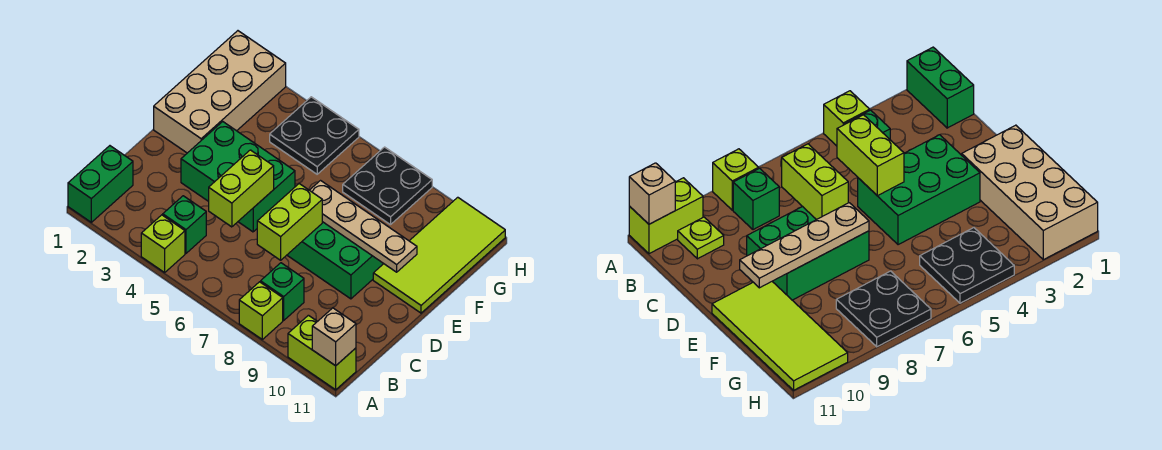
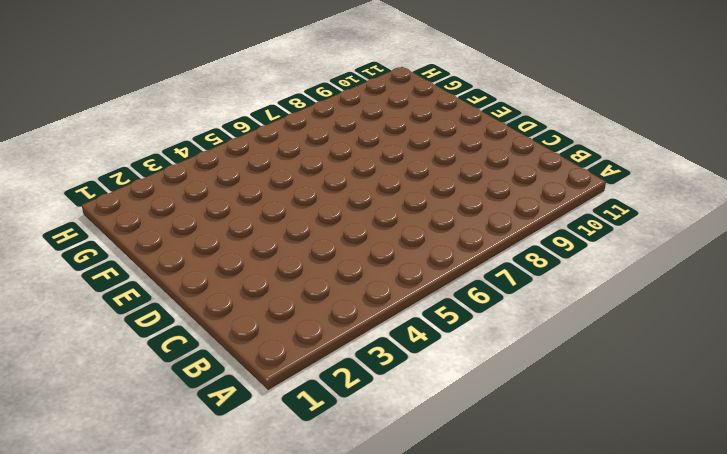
none -> green 1x2 brick [68,146,133,222]
none -> lime 1x1 brick [141,215,185,272]
none -> lime 1x1 brick [239,282,283,339]

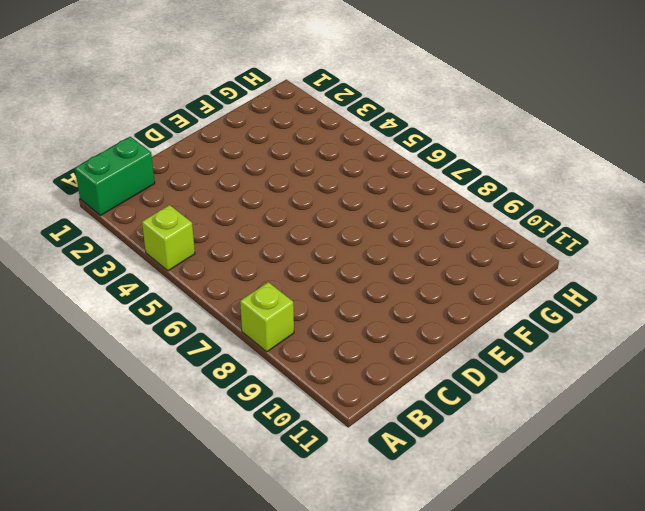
none -> lime 1x2 brick [288,315,356,390]
none -> green 1x1 brick [163,196,206,253]
none -> green 1x1 brick [261,263,304,320]

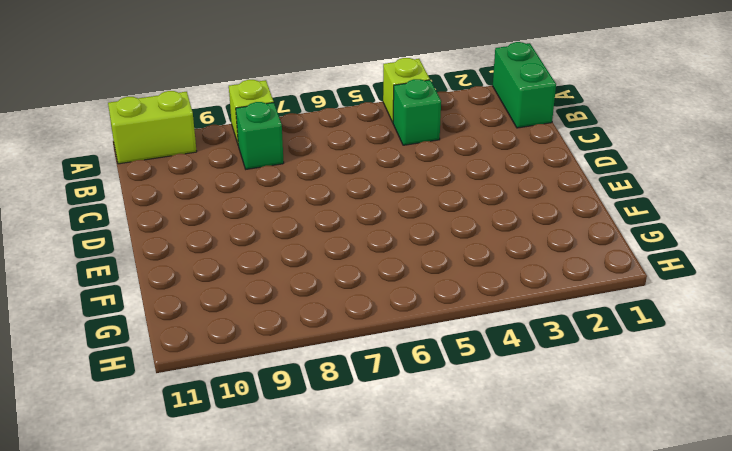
none -> lime 1x1 plate [678,217,724,259]
none -> green 2x3 brick [181,122,295,232]
none -> green 2x3 brick [287,222,384,299]

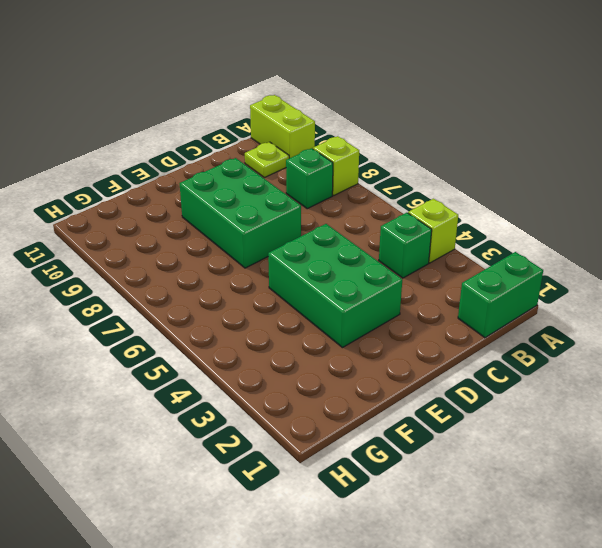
none -> tan 2x4 brick [154,31,286,153]
none -> lime 2x4 tile [373,197,505,313]
none -> black 2x2 plate [270,97,359,174]

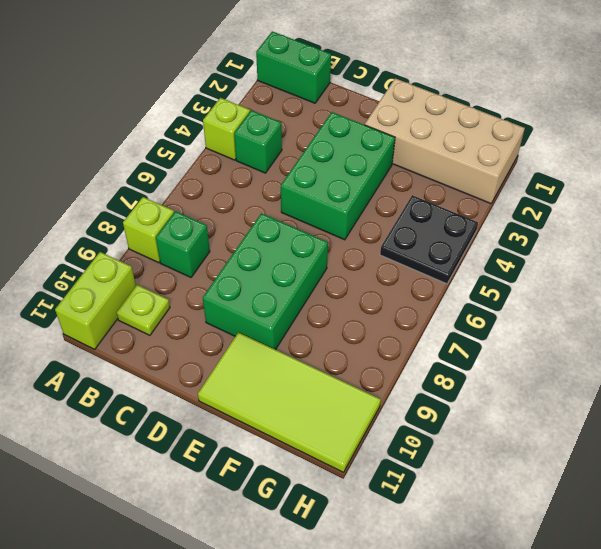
none -> black 2x2 plate [343,147,432,225]
none -> tan 1x1 brick [312,308,356,366]
none -> lime 1x2 brick [209,150,274,227]

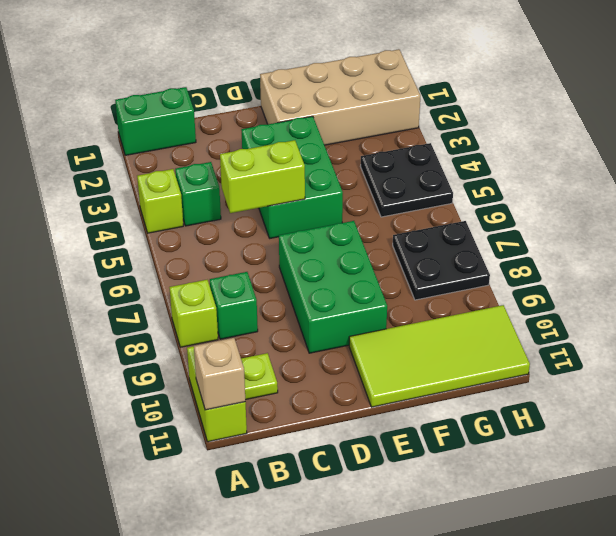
none -> lime 1x2 brick [257,184,322,260]
none -> tan 1x4 plate [310,181,417,272]

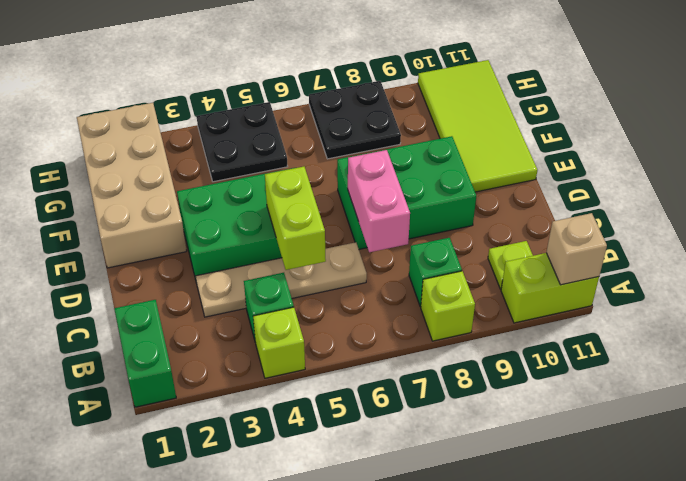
tan 1x4 plate [196,242,367,317] -> tan 1x4 plate moved to [310,181,417,272]
pink 1x2 brick [348,150,410,252] -> lime 1x2 brick [257,184,322,260]

